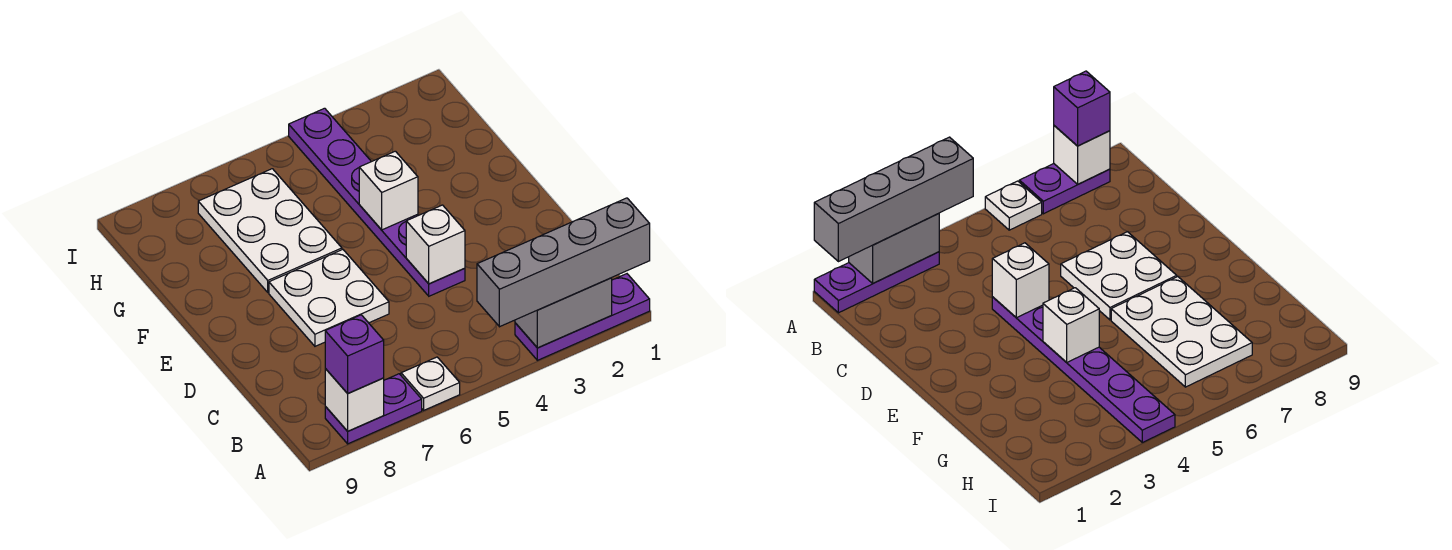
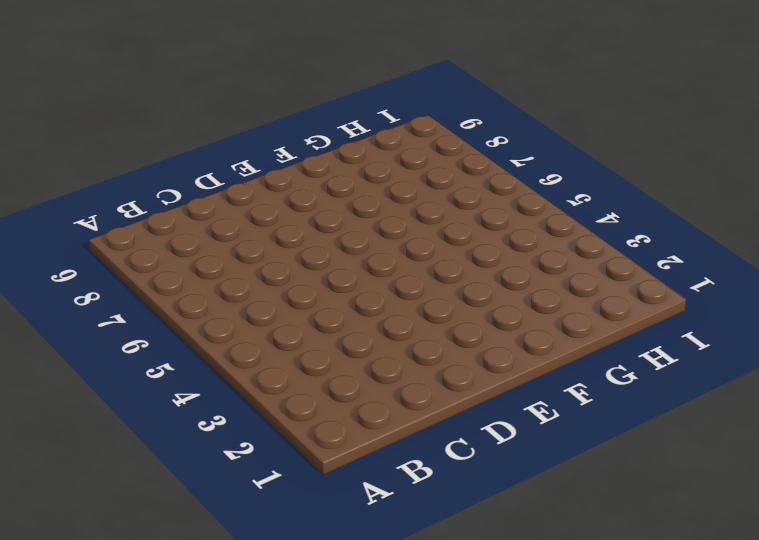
none -> purple 1x3 plate [515,274,650,360]
none -> white 1x1 plate [401,357,460,410]
none -> purple 1x2 plate [325,374,422,444]

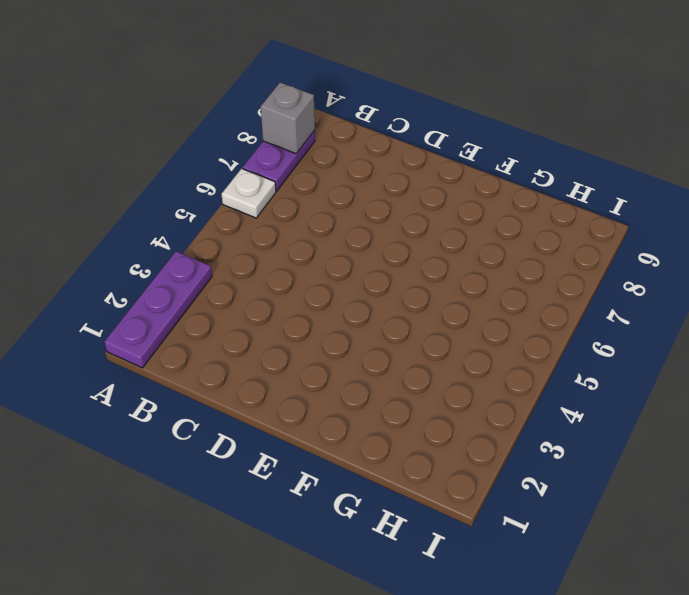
grey 1x1 brick [261,82,315,154] -> white 1x1 brick [325,369,384,431]
none -> purple 1x6 plate [289,108,465,296]
none -> white 2x2 plate [269,250,389,346]
none -> white 2x3 plate [198,169,342,292]

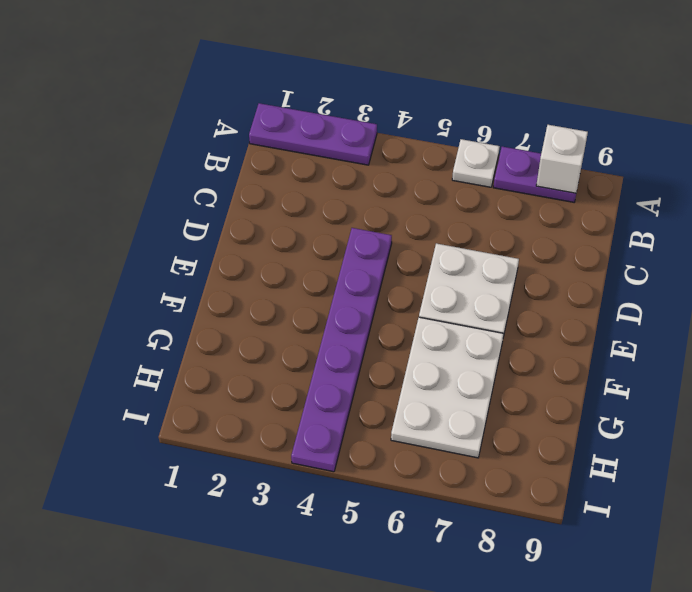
none -> grey 1x2 brick [515,278,612,348]
none -> white 1x1 brick [406,205,465,284]
none -> white 1x1 brick [359,151,418,230]

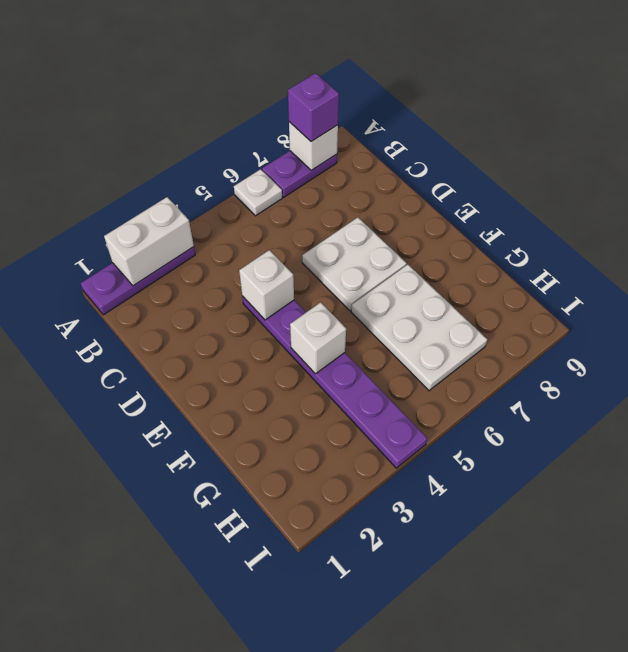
white 1x2 brick [104,197,194,286] -> grey 1x2 brick [515,278,612,348]
none -> grey 1x4 brick [477,198,650,327]

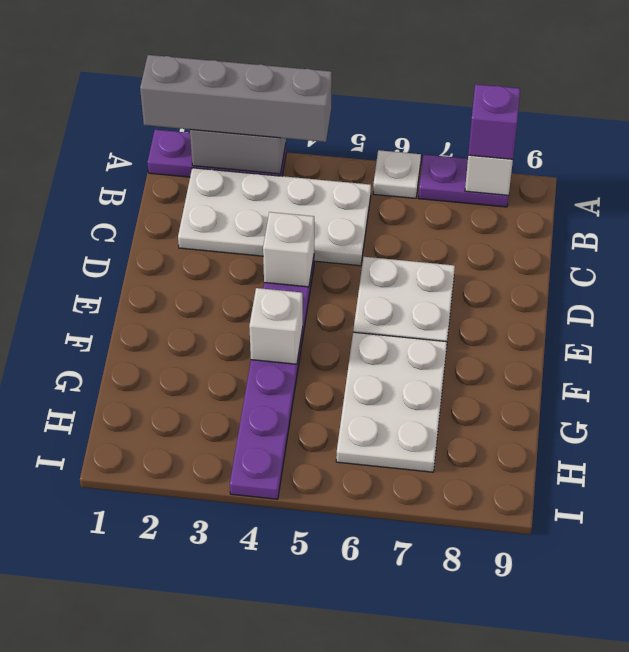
white 2x4 plate [178,168,371,266] -> none

